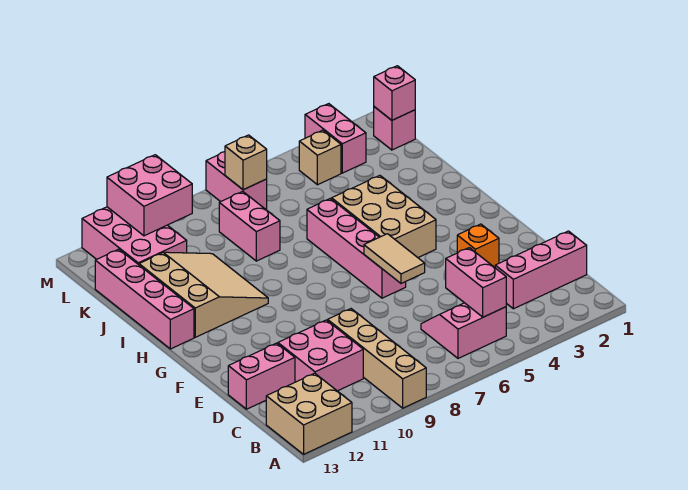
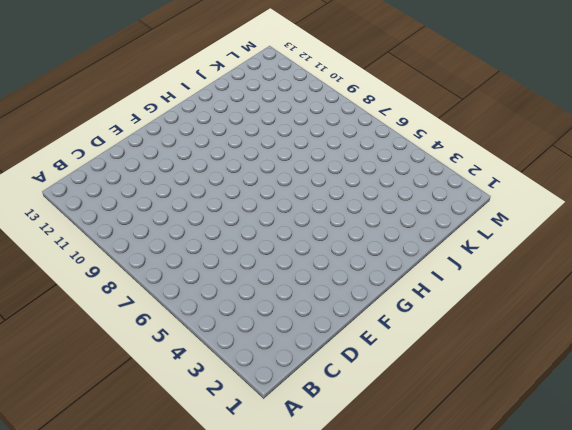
none -> tan 1x4 brick [328,309,426,408]
none -> tan 2x2 brick [266,373,352,454]
none -> pink 2x2 slope [421,303,506,358]

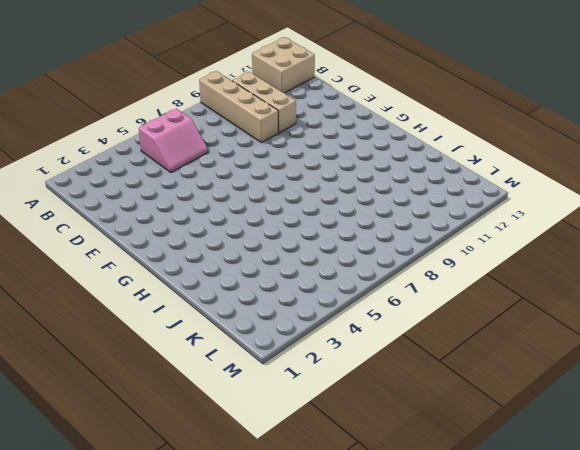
tan 1x3 brick [232,72,296,133] -> pink 2x2 brick [278,320,363,391]
none -> pink 1x3 brick [495,231,587,309]
none -> pink 1x2 brick [228,343,295,409]
none -> orange 1x1 brick [457,224,499,267]

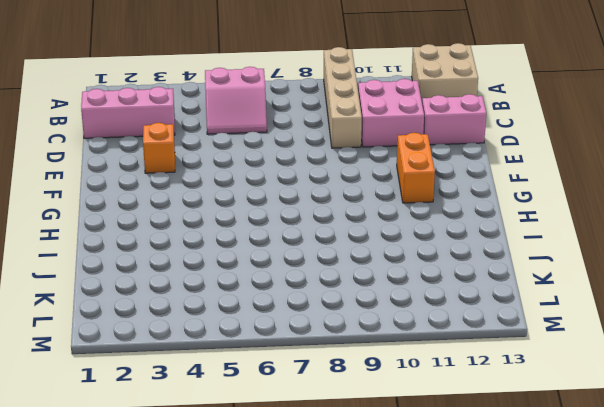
orange 1x2 brick [397,133,435,203] -> none
none -> pink 1x4 brick [307,199,406,298]
none -> tan 2x3 brick [332,176,436,257]
none -> tan 3x3 slope [139,252,268,337]

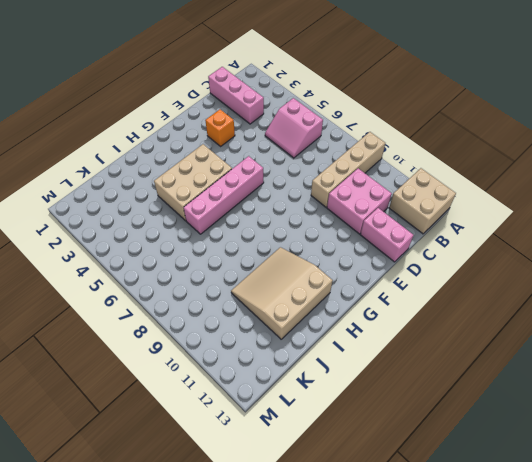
none -> pink 1x4 brick [95,249,194,349]
none -> pink 1x2 brick [219,192,280,261]
none -> pink 2x3 brick [82,207,187,265]

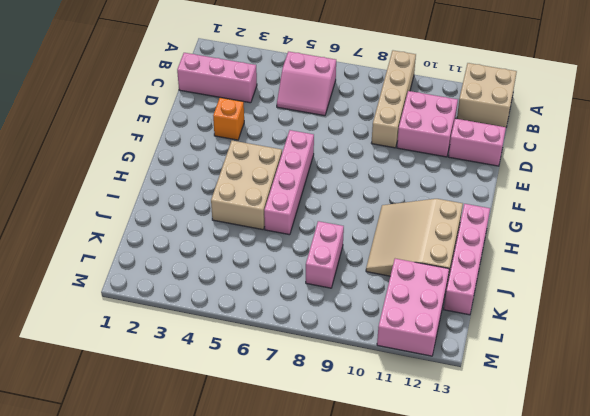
none -> pink 1x1 brick [374,107,415,150]
none -> pink 1x2 brick [305,104,366,173]
none -> tan 1x1 brick [299,130,341,185]

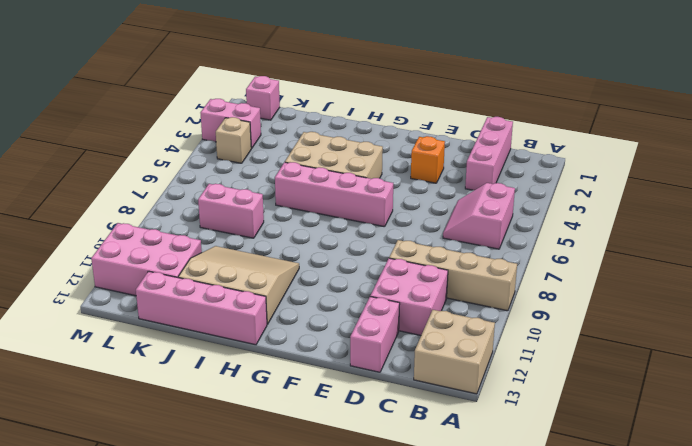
none -> pink 1x2 brick [206,152,267,209]
none -> pink 1x2 brick [446,248,506,317]
none -> tan 1x2 tile [364,234,425,283]

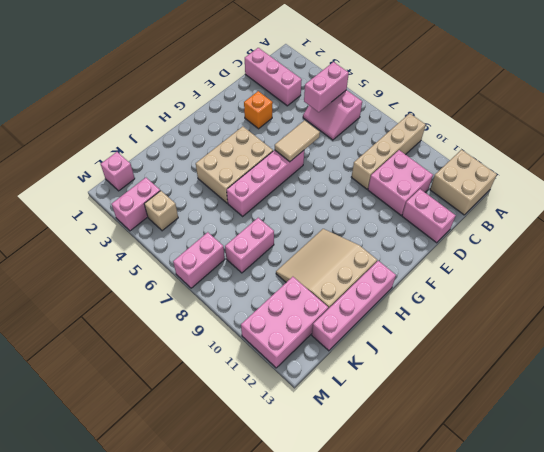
none -> pink 1x1 brick [374,66,415,120]
none -> tan 1x1 brick [225,135,267,190]
none -> pink 2x2 brick [107,155,192,236]

